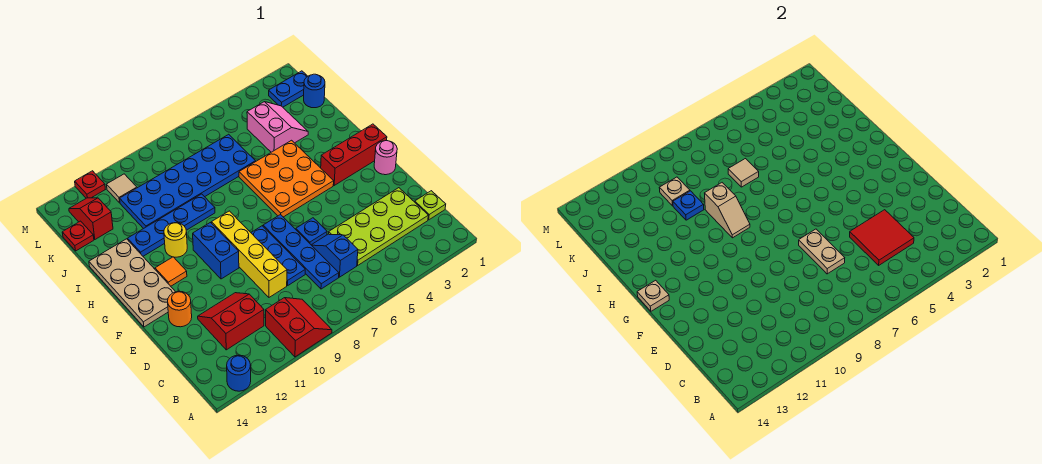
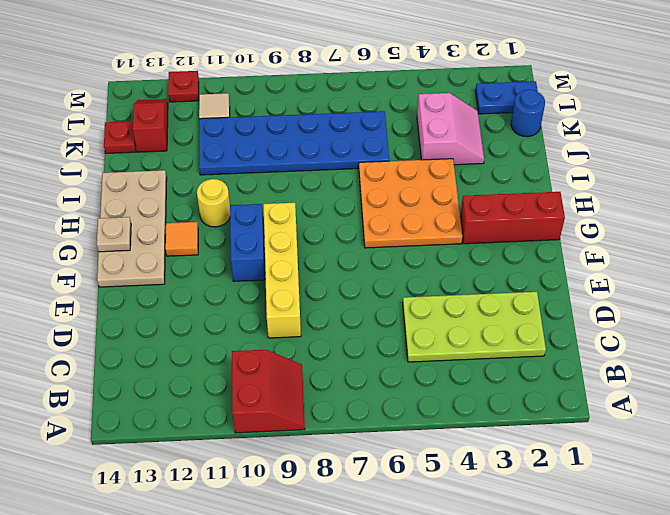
none -> blue 1x1 round brick [227,355,251,391]
none -> lime 1x1 plate [415,191,446,220]
none -> blue 1x2 slope [312,234,358,277]
none -> blue 1x4 plate [263,214,339,289]

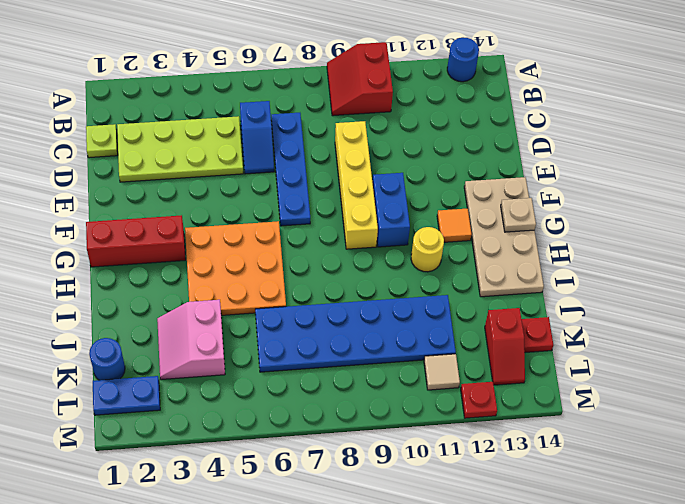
none -> red 2x2 slope [198,293,264,350]
none -> blue 1x3 plate [251,226,305,285]
none -> blue 1x1 plate [296,218,327,245]
none -> orange 1x1 round brick [168,291,192,327]

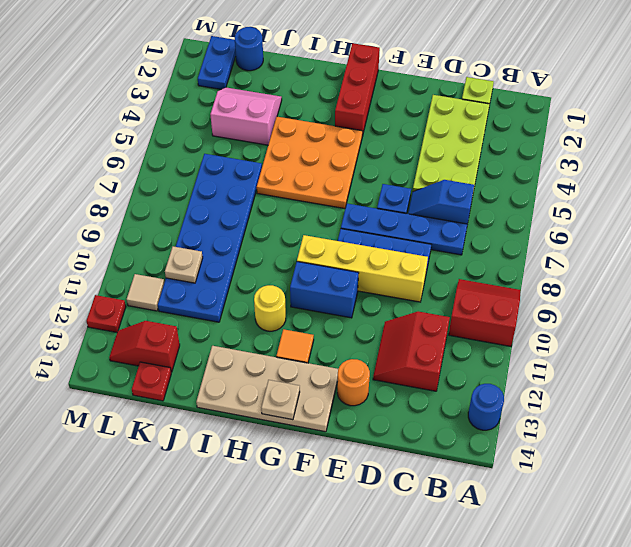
none -> pink 1x1 round brick [374,141,397,175]
none -> blue 1x4 plate [128,194,215,256]
none -> red 2x2 tile [850,210,914,265]
none -> tan 1x2 plate [799,229,845,274]

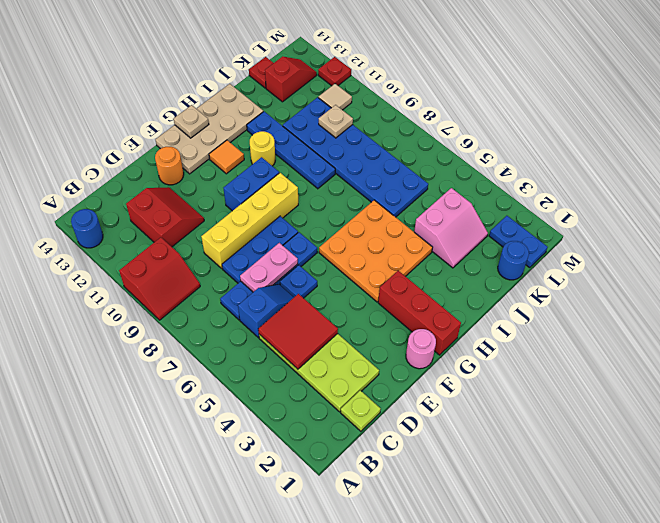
pink 1x2 plate [240,243,298,292] -> tan 1x2 plate [799,229,845,274]
none -> tan 1x2 slope [705,183,750,238]
none -> tan 1x1 tile [728,159,759,187]
none -> blue 1x1 plate [673,191,704,220]

